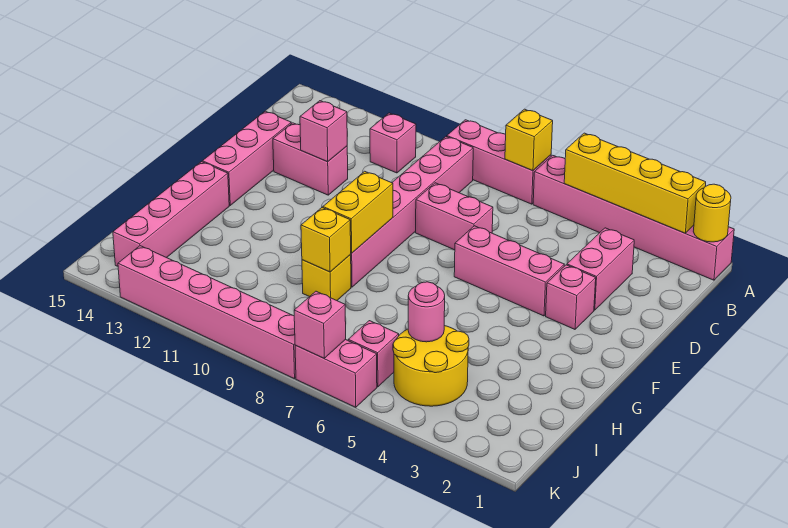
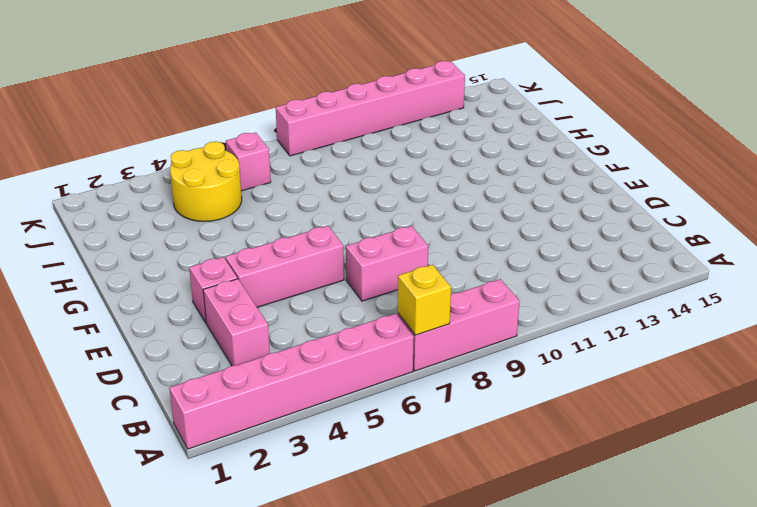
none -> pink 1x6 brick [350,137,473,287]
none -> pink 1x1 brick [370,113,416,173]
none -> pink 1x2 brick [273,123,348,195]

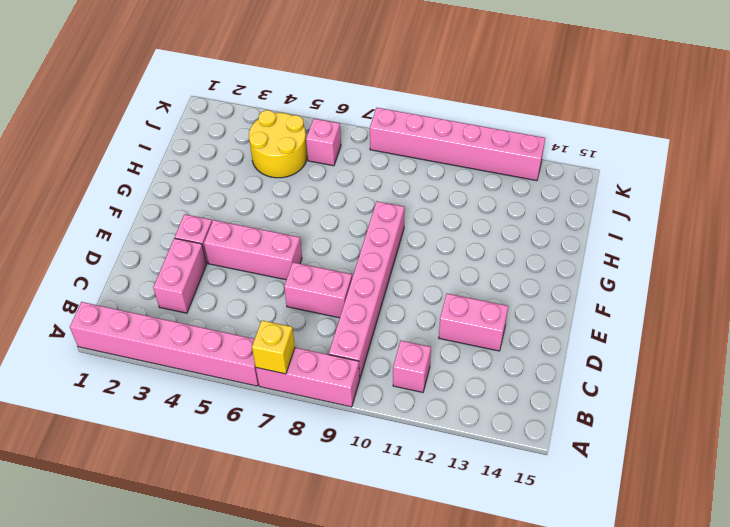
none -> pink 1x3 brick [202,111,291,205]
none -> pink 1x4 brick [113,162,229,266]
none -> yellow 1x1 brick [302,255,351,300]

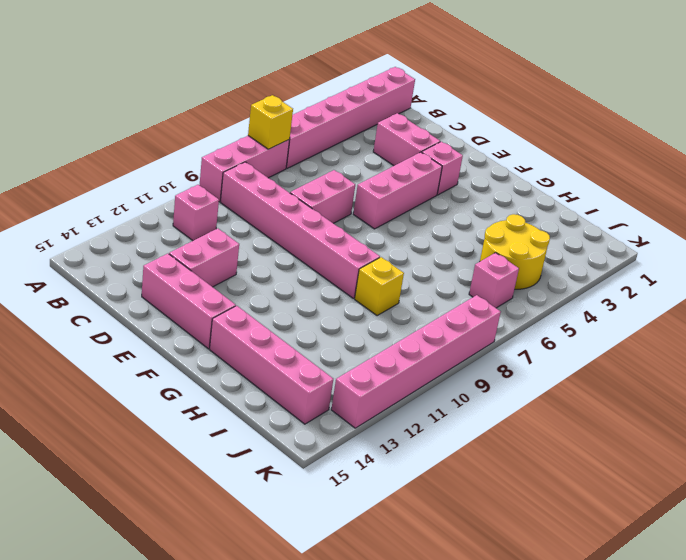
none -> pink 1x2 brick [295,340,377,407]
none -> yellow 1x1 round brick [693,184,731,242]
none -> yellow 1x4 brick [564,133,706,233]

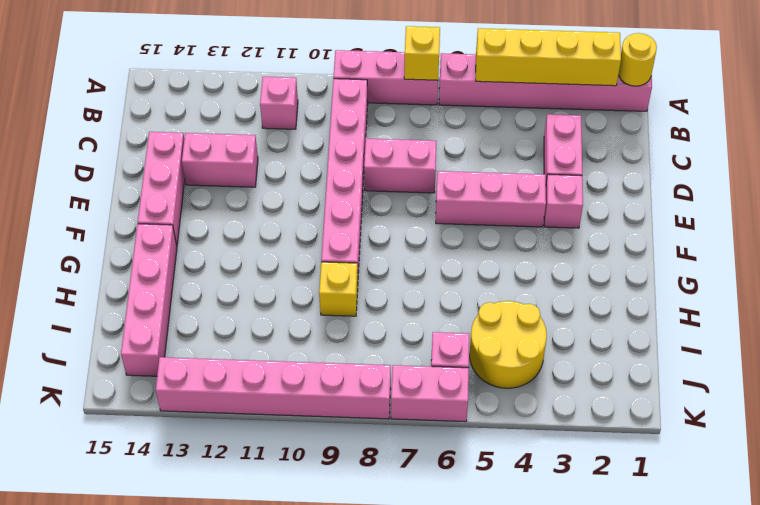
none -> pink 1x1 brick [300,101,347,162]
none -> yellow 1x2 brick [323,171,393,253]
none -> yellow 1x1 brick [301,208,351,272]

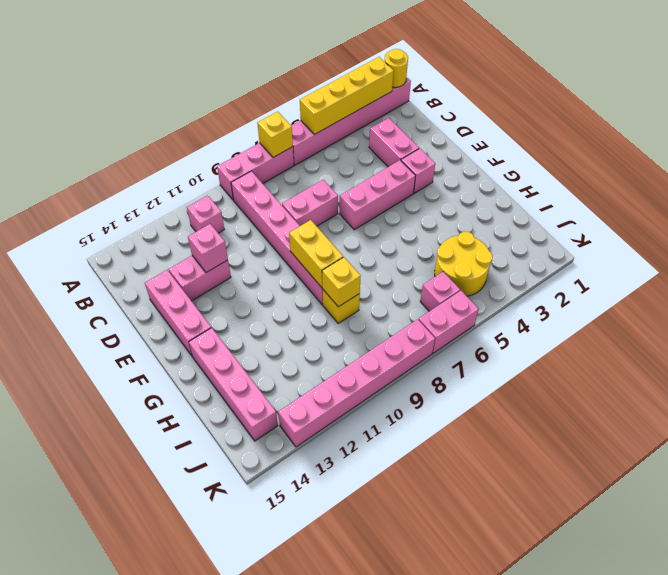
none -> pink 1x1 round brick [408,282,445,342]
none -> pink 1x1 brick [294,291,346,358]

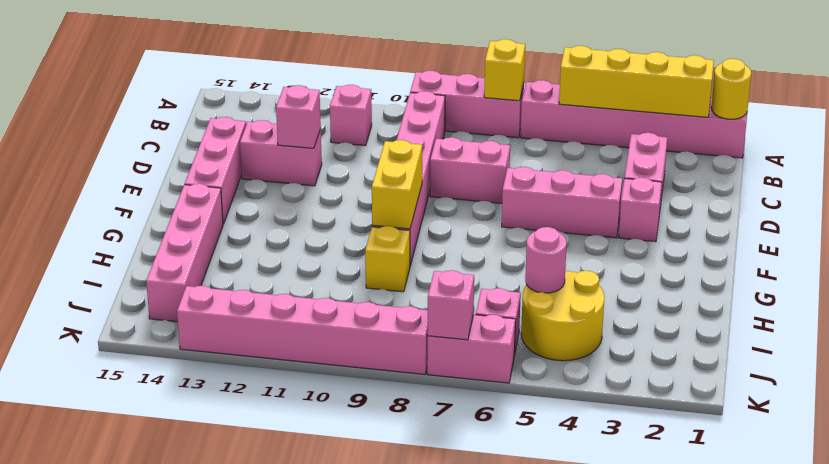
none -> yellow 1x1 brick [301,208,351,272]

